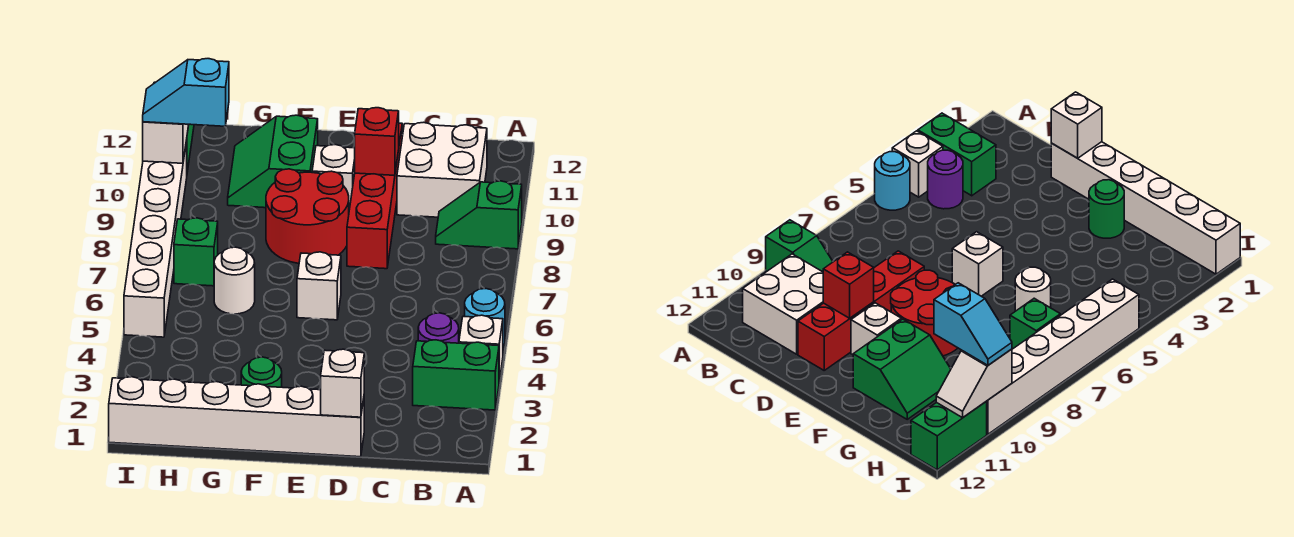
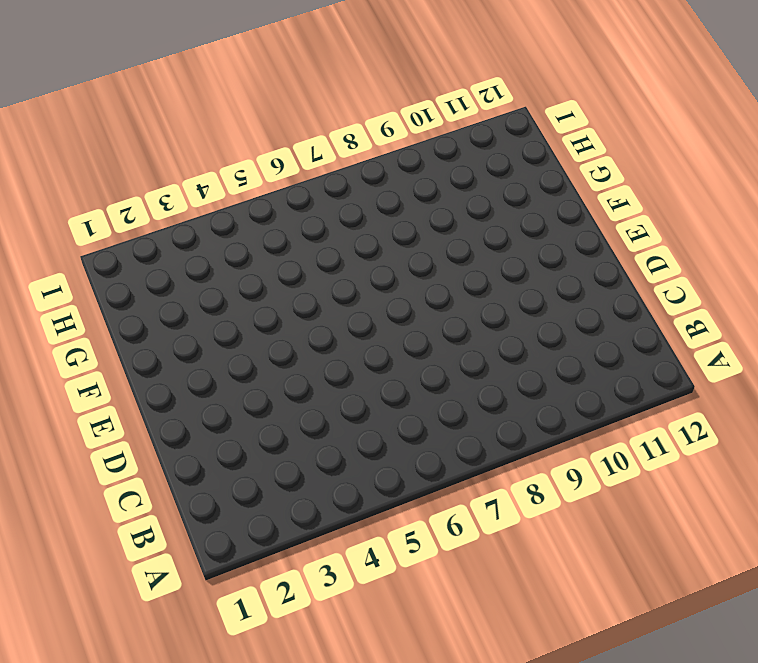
none -> green 1x2 brick [413,340,499,410]
none -> white 1x1 brick [459,315,503,381]
none -> cyan 1x1 round brick [465,289,505,347]

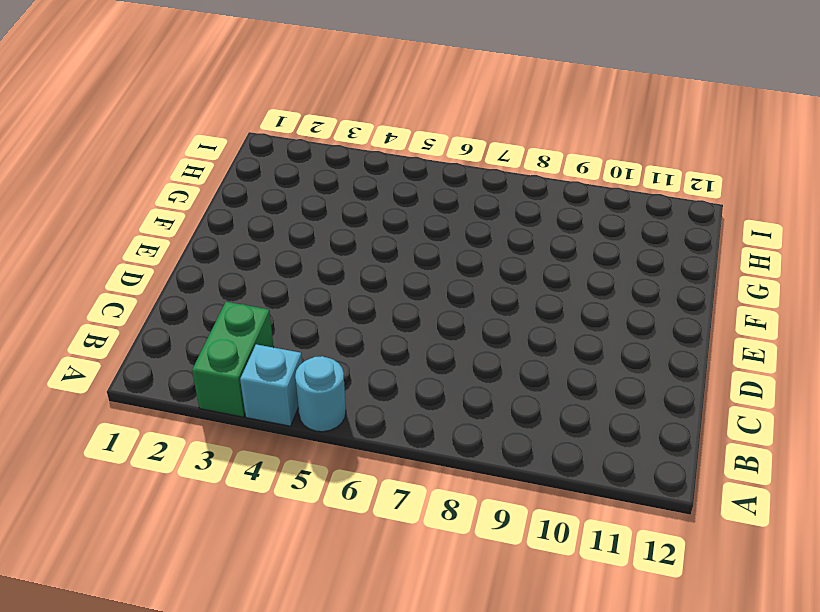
cyan 1x1 brick [240,344,302,426] -> white 1x1 brick [459,315,503,381]
none -> green 1x2 slope [436,181,522,249]
none -> purple 1x1 round brick [418,313,459,343]
none -> white 2x2 brick [397,122,487,217]

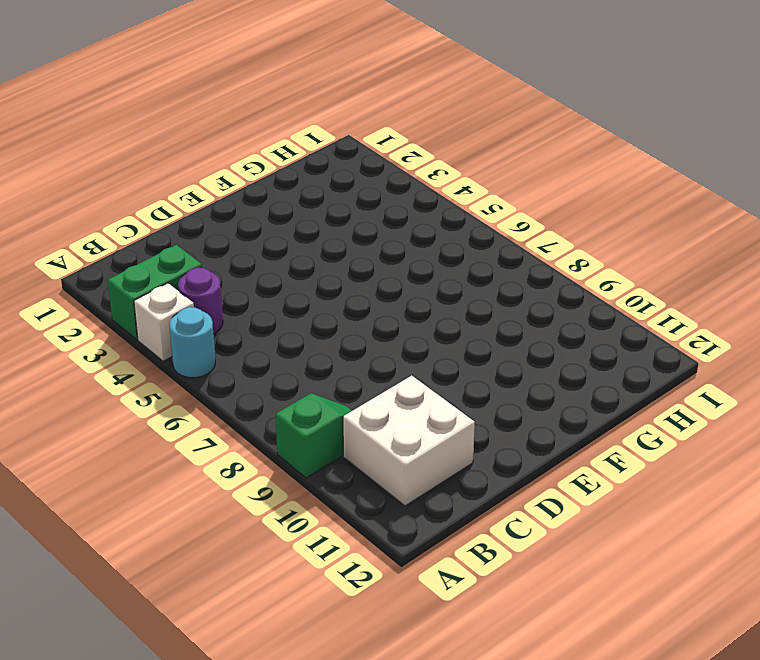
none -> white 1x6 brick [109,377,364,457]
none -> red 1x4 brick [347,123,402,269]
none -> white 1x1 brick [297,252,341,320]

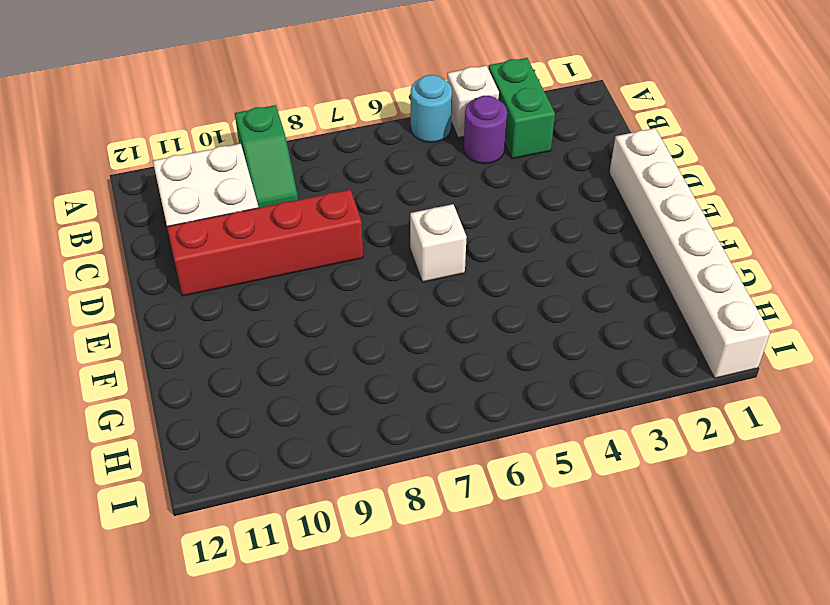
none -> red 2x2 round brick [266,169,349,263]
none -> white 1x1 brick [312,145,355,210]
none -> green 1x1 round brick [241,357,282,387]

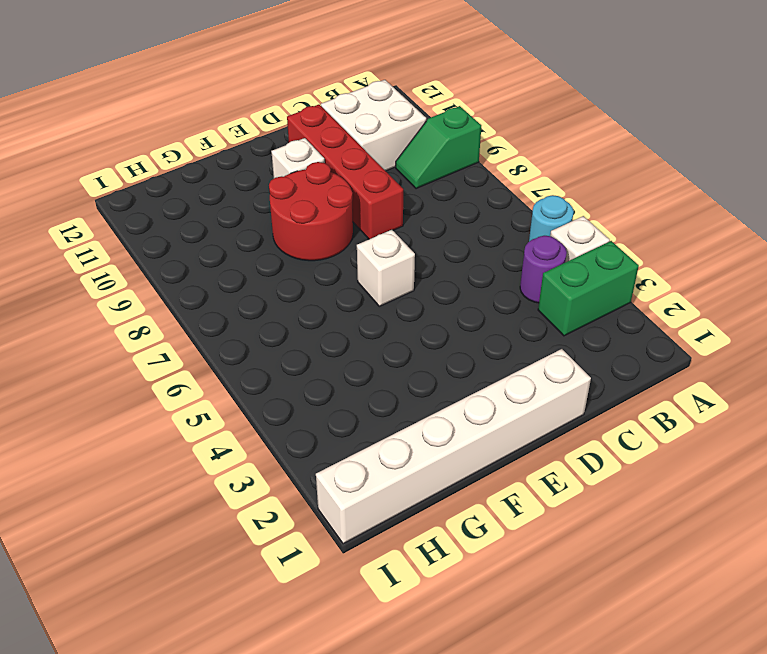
none -> green 1x1 round brick [241,357,282,387]
none -> green 2x2 slope [228,115,318,208]
none -> white 1x1 round brick [214,247,255,314]

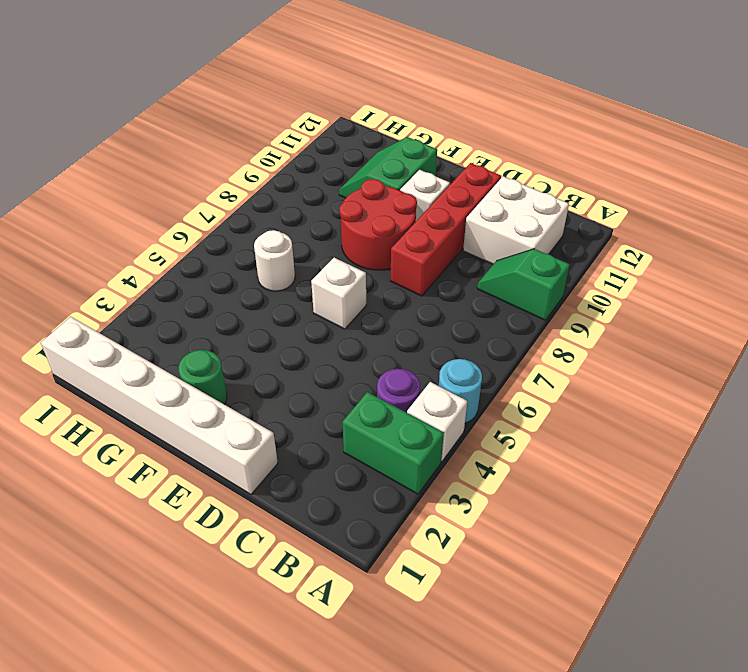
none -> green 1x1 brick [174,218,218,286]
none -> white 1x6 brick [124,140,187,337]
none -> green 1x2 brick [911,401,987,470]

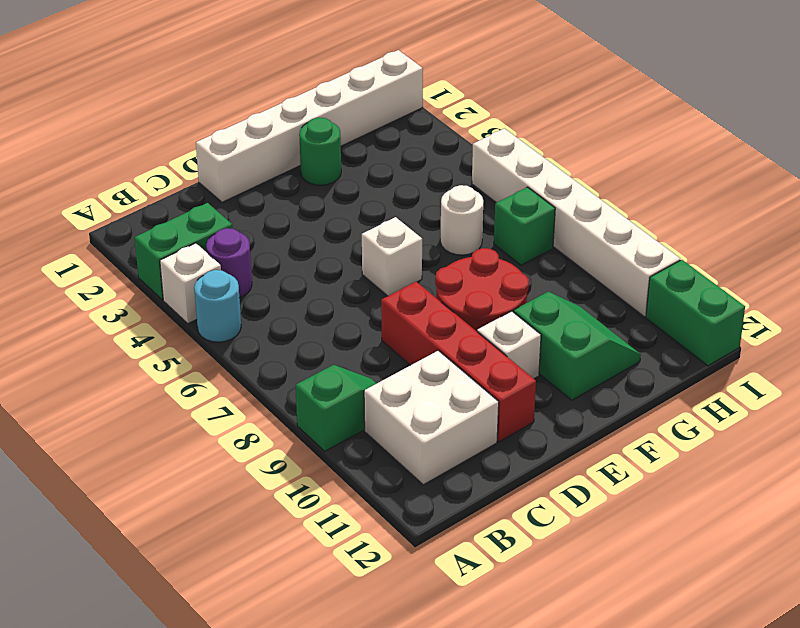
none -> white 1x1 brick [321,349,364,417]
none -> red 1x1 brick [355,108,399,175]
none -> white 1x2 slope [143,122,189,163]

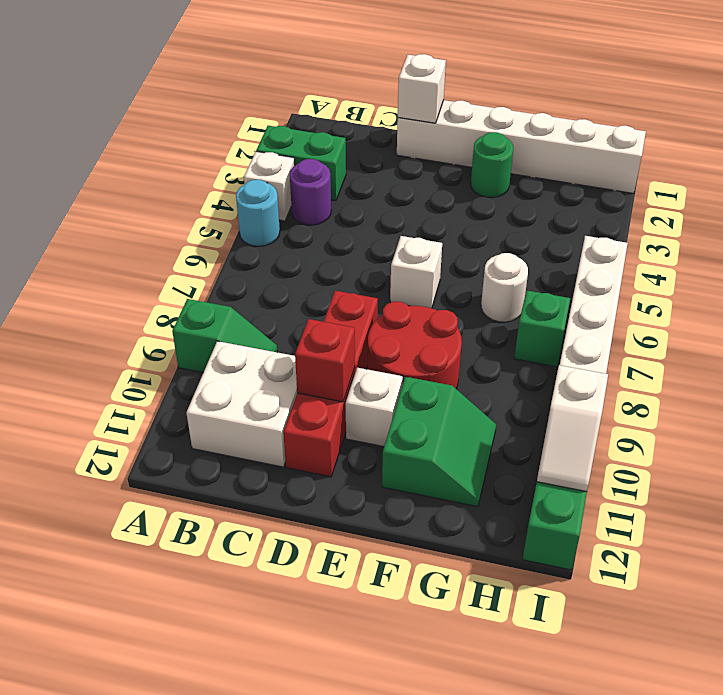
none -> cyan 1x2 slope [143,59,229,126]

